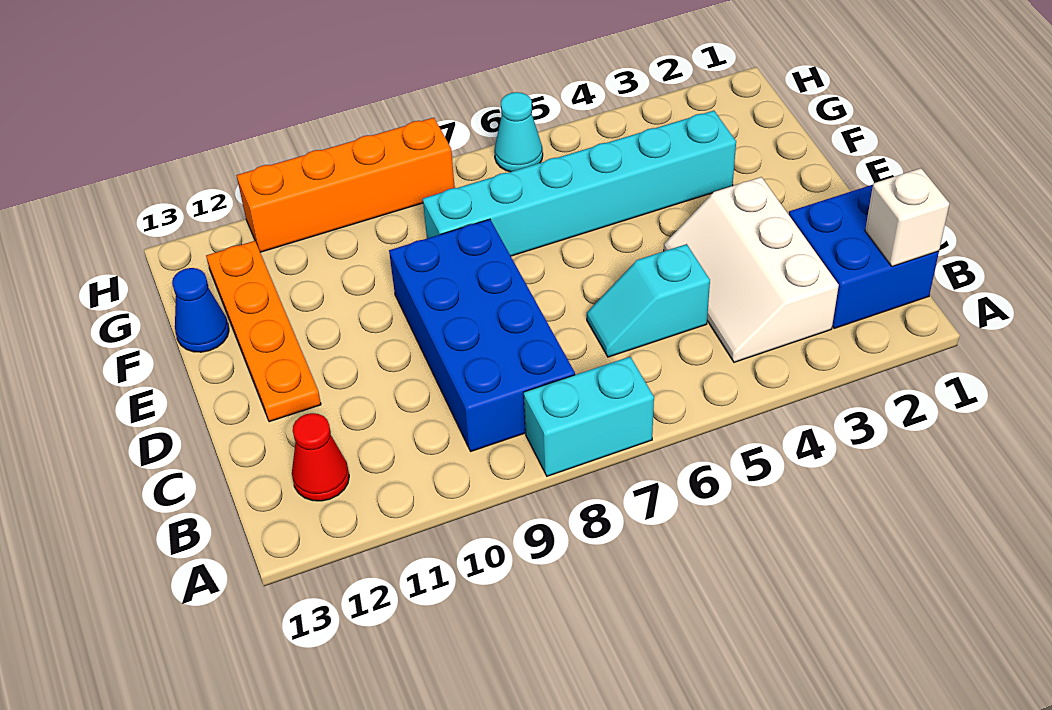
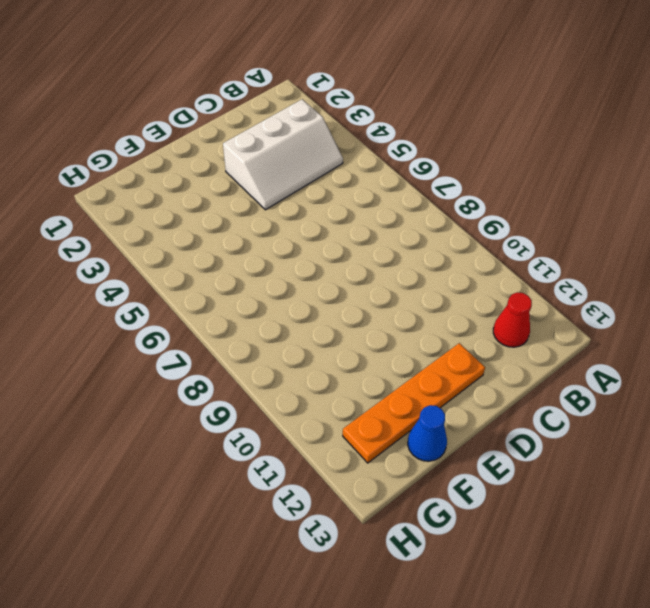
none -> cyan 1x2 brick [524,357,654,476]
none -> blue 2x2 brick [789,185,939,329]
none -> blue 2x4 brick [389,219,575,451]

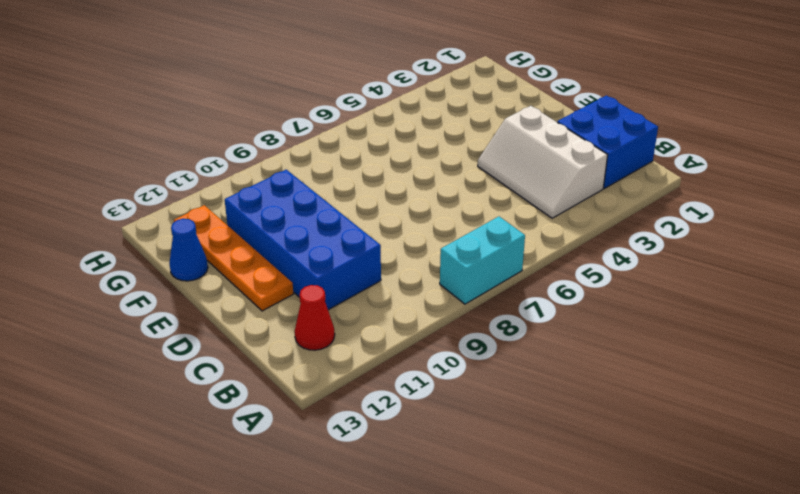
blue 2x4 brick [225,170,381,310] -> blue 2x4 brick moved to [389,219,575,451]
none -> cyan 1x2 slope [587,244,710,357]
none -> cyan 1x6 brick [423,111,736,256]
none -> cyan 1x1 cone [494,92,543,172]

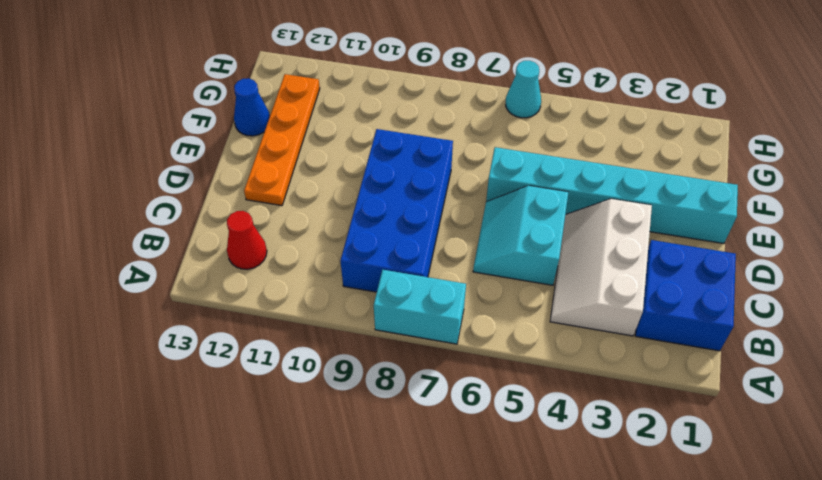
cyan 2x2 slope [473,186,568,285] -> cyan 1x2 slope [587,244,710,357]
cyan 1x6 brick [486,147,738,244] -> cyan 1x6 brick moved to [423,111,736,256]
none -> orange 1x4 brick [236,118,455,252]
none -> white 1x1 brick [865,168,949,267]

